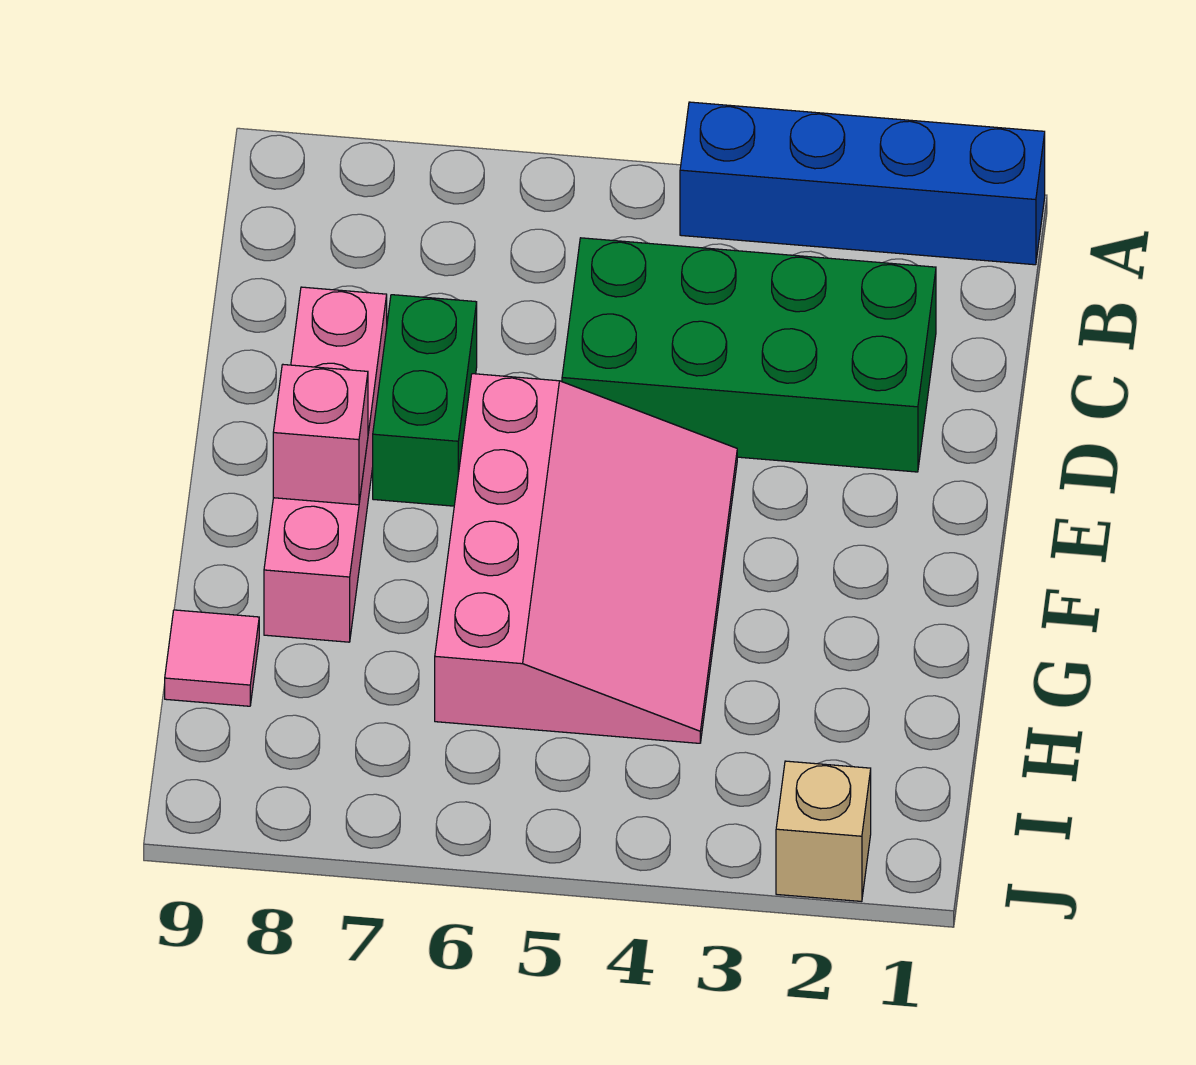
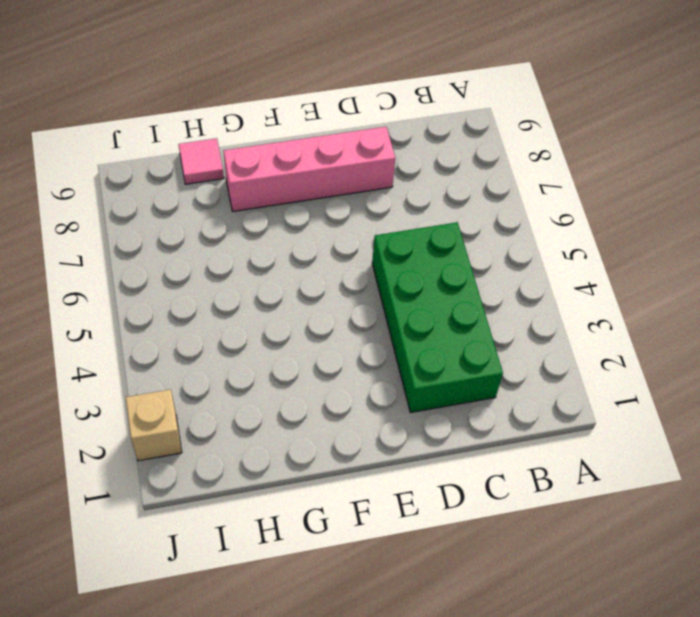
none -> blue 1x4 brick [680,102,1045,265]
none -> green 1x2 brick [373,295,477,506]

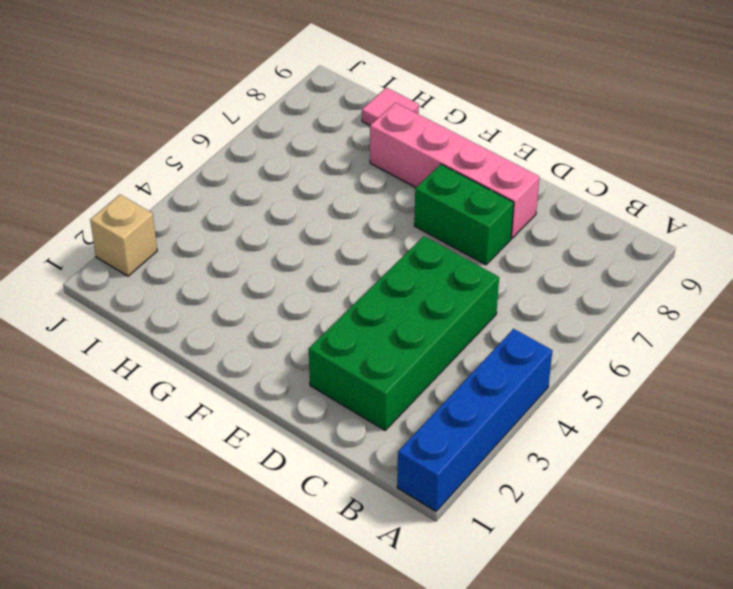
none -> pink 3x4 slope [435,374,737,743]
none -> pink 1x1 brick [273,365,368,505]

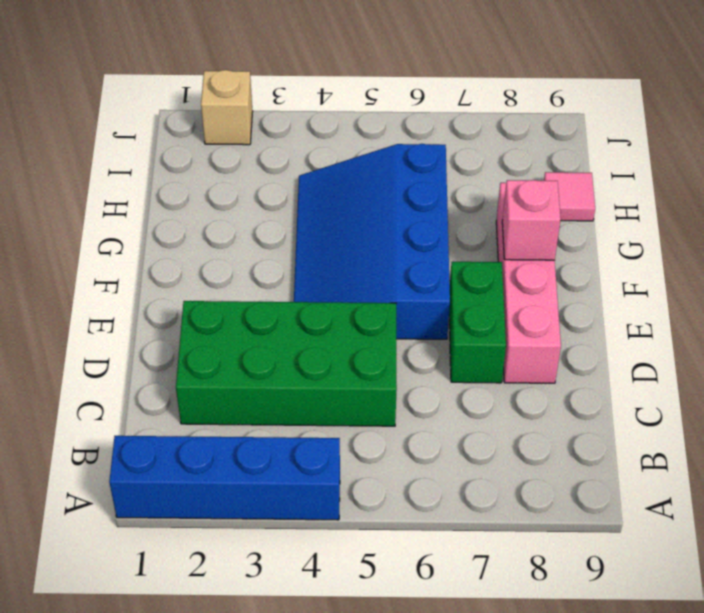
blue 3x4 slope [294,144,450,339] -> pink 3x4 slope [435,374,737,743]

